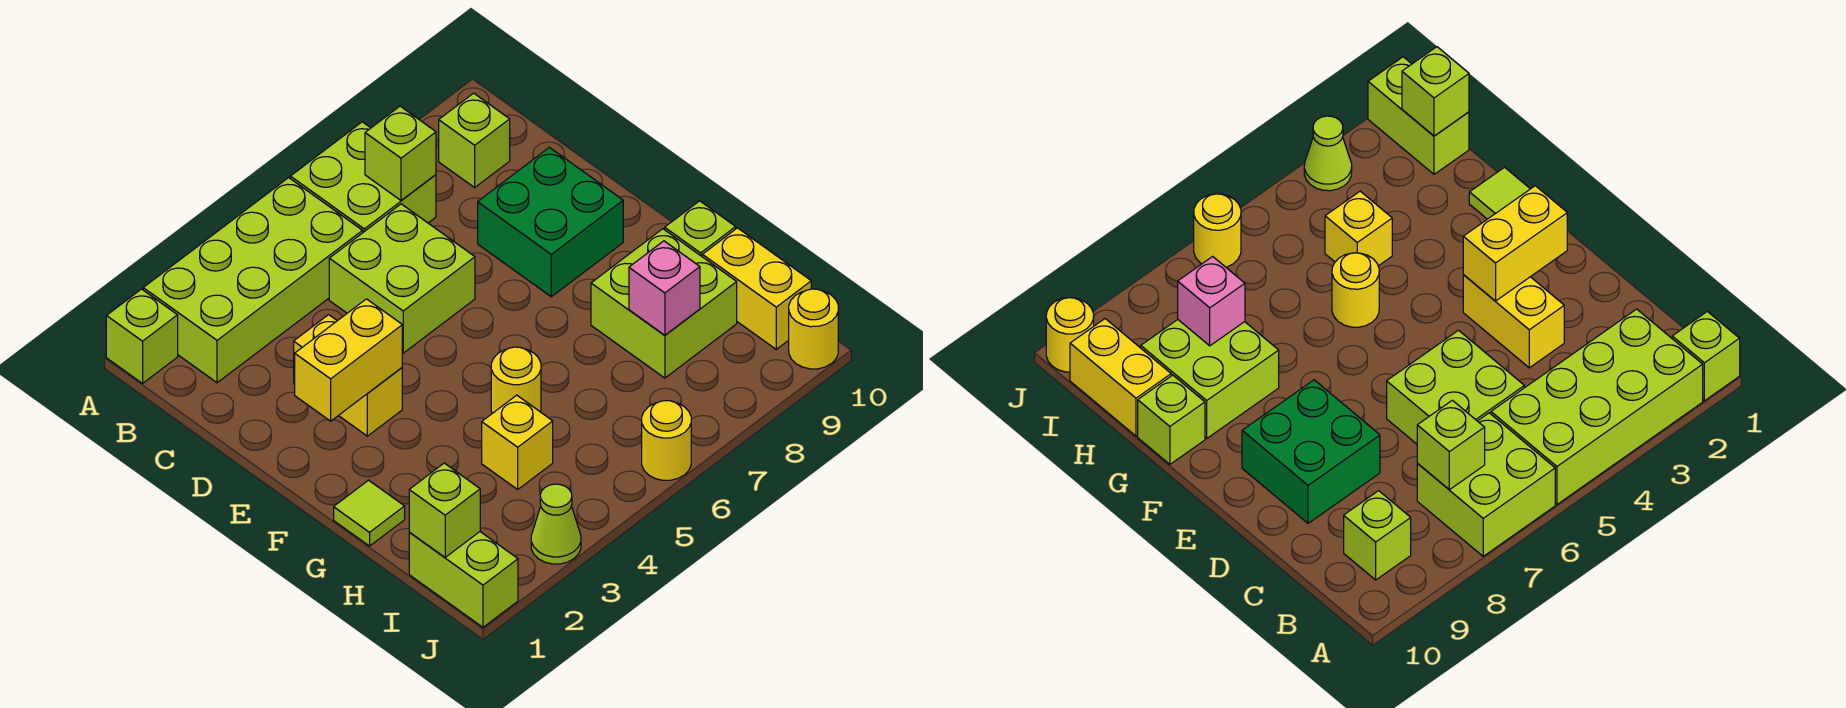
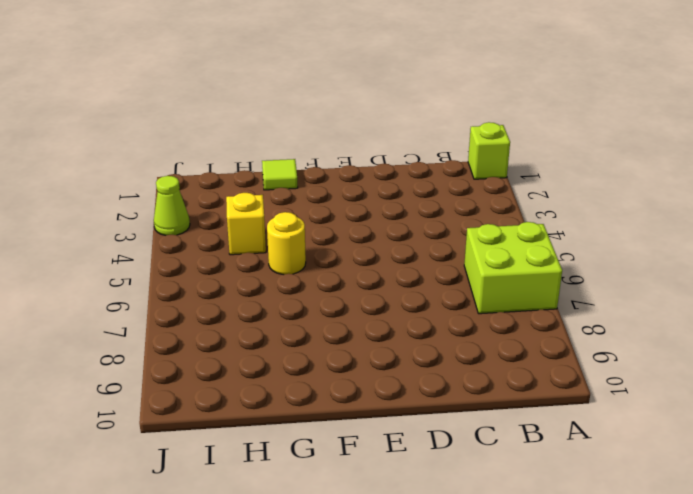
none -> lime 2x4 brick [143,178,363,383]
none -> lime 1x1 brick [439,93,510,187]
none -> lime 2x2 brick [329,204,475,353]

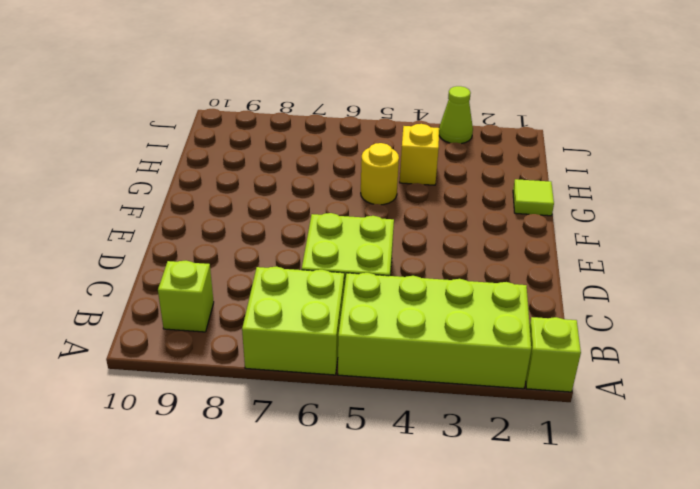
none -> yellow 1x2 brick [294,315,402,436]
none -> green 2x2 brick [478,147,623,297]
none -> lime 2x2 brick [591,229,737,378]

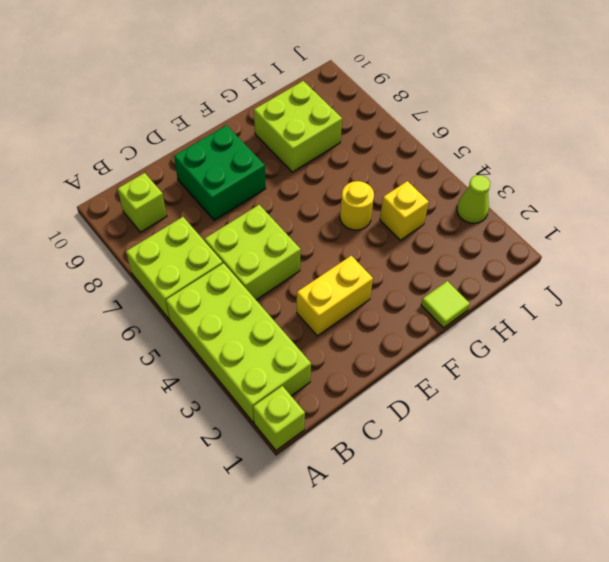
none -> lime 1x1 brick [665,201,736,256]
none -> yellow 1x2 brick [702,228,811,349]
none -> lime 1x2 brick [409,532,518,627]

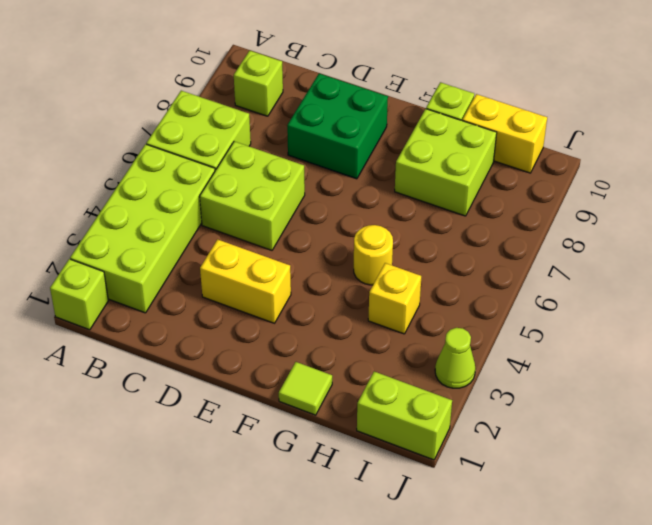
none -> yellow 1x1 round brick [642,401,691,480]
none -> yellow 1x1 round brick [789,289,838,369]
none -> lime 1x1 brick [365,106,436,200]

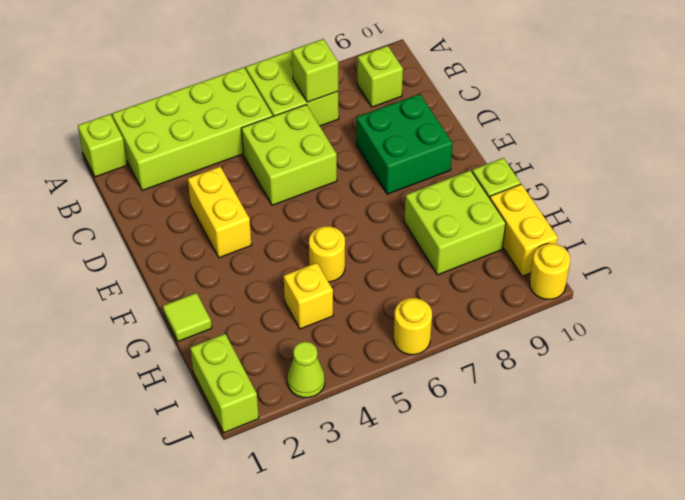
none -> yellow 1x2 brick [295,299,402,421]
none -> pink 1x1 brick [629,241,700,335]
none -> lime 1x1 brick [409,463,480,557]

